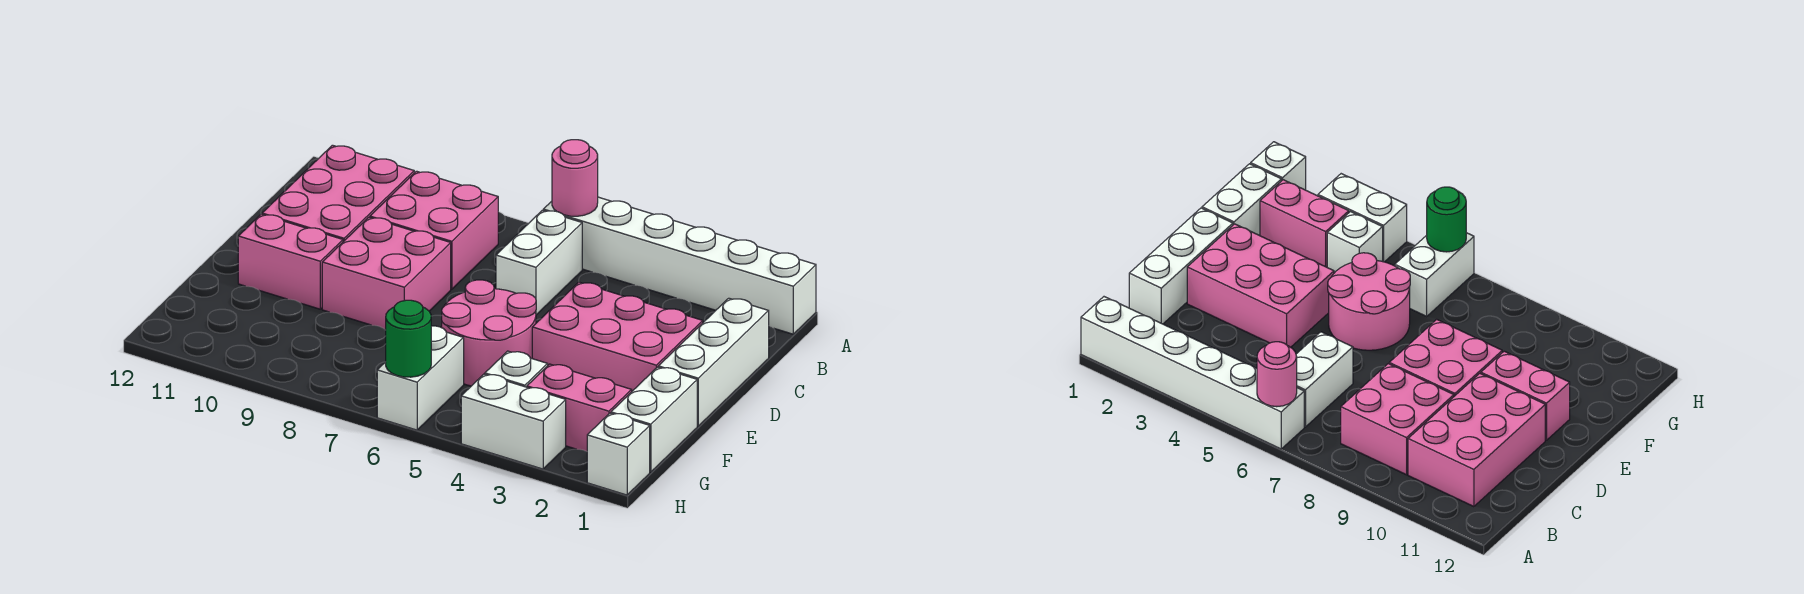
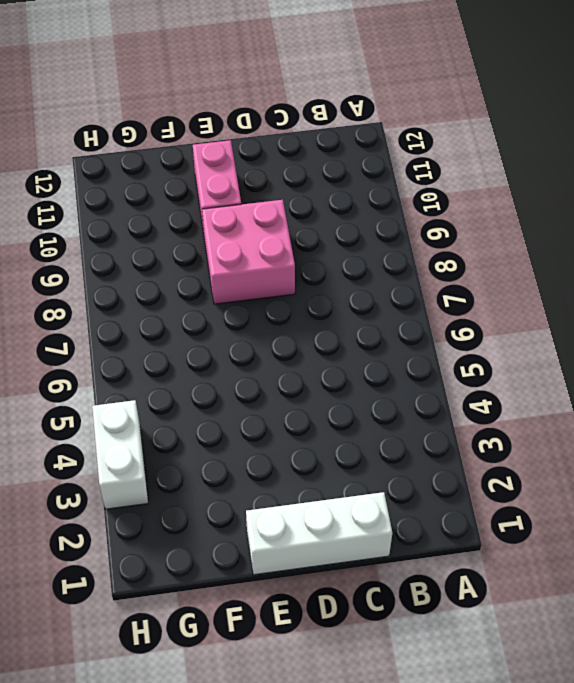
none -> white 1x6 brick [543,197,816,334]
none -> white 1x2 brick [496,210,582,315]
none -> pink 2x2 brick [370,171,498,289]

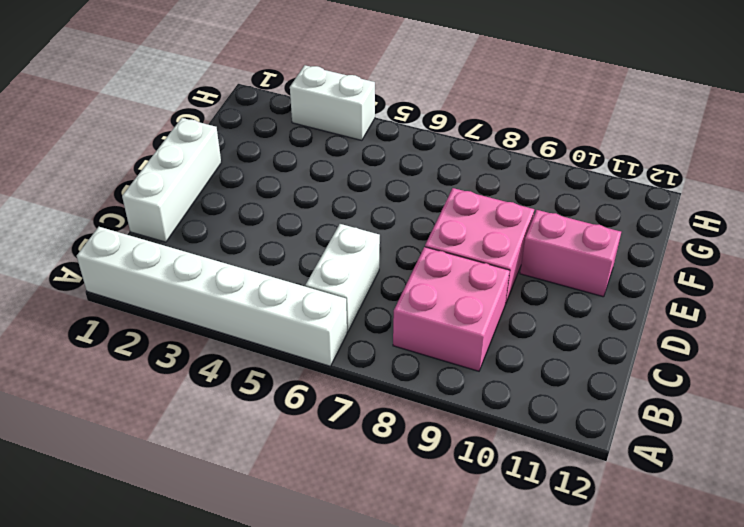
none -> pink 2x3 brick [262,145,414,242]
none -> pink 2x3 brick [532,282,703,391]
none -> pink 2x2 round brick [442,280,536,386]

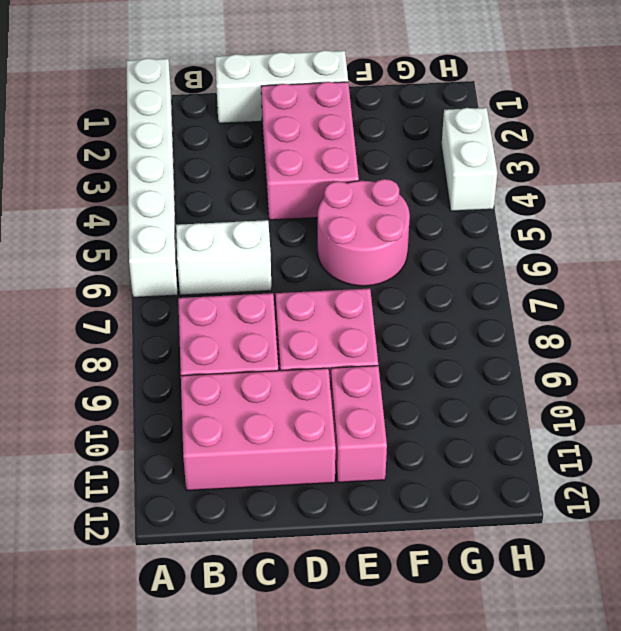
none -> white 1x2 brick [611,367,697,472]
none -> pink 1x2 brick [527,364,632,451]
none -> white 1x1 brick [485,351,548,387]

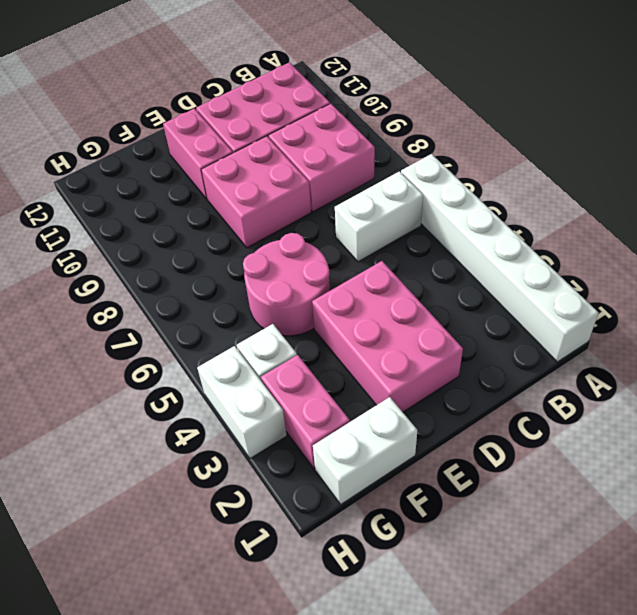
none -> white 1x3 brick [658,298,769,426]
none -> white 1x2 brick [377,326,464,430]
none -> white 1x1 brick [587,413,650,495]

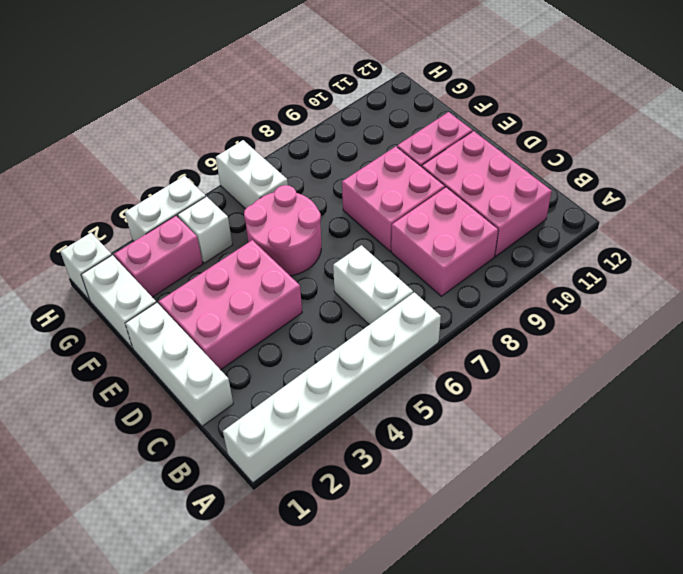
none -> pink 1x1 round brick [552,140,598,216]
none -> green 1x1 round brick [386,300,431,377]

